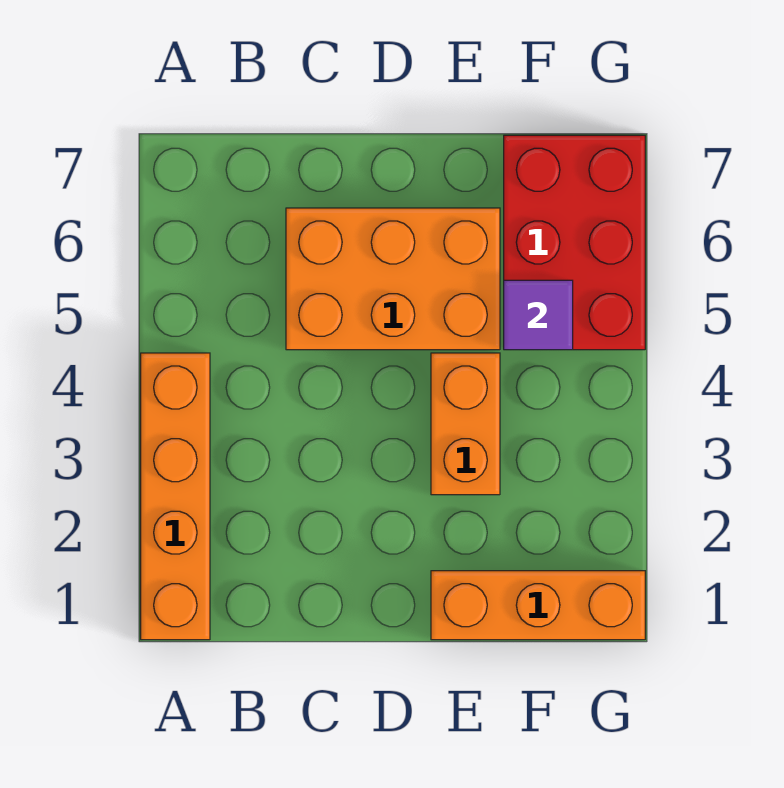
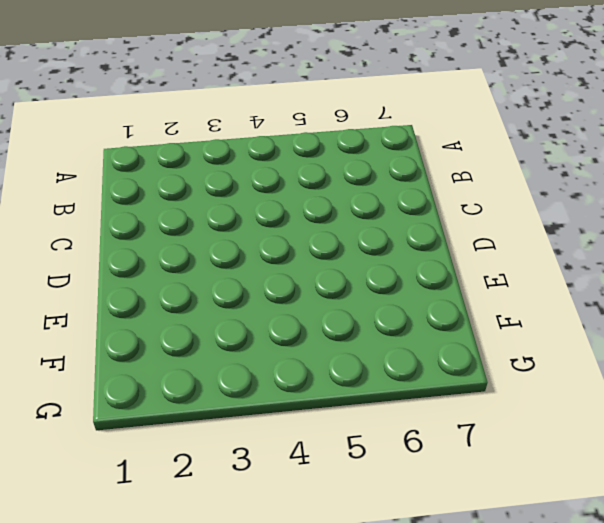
none -> orange 1x4 brick [141,353,210,640]
none -> orange 2x3 brick [286,208,500,350]

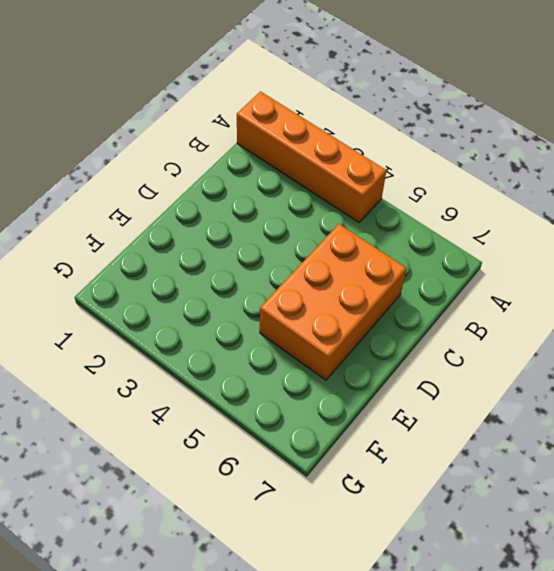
none -> orange 1x3 brick [431,571,645,640]
none -> orange 1x2 brick [431,353,500,495]

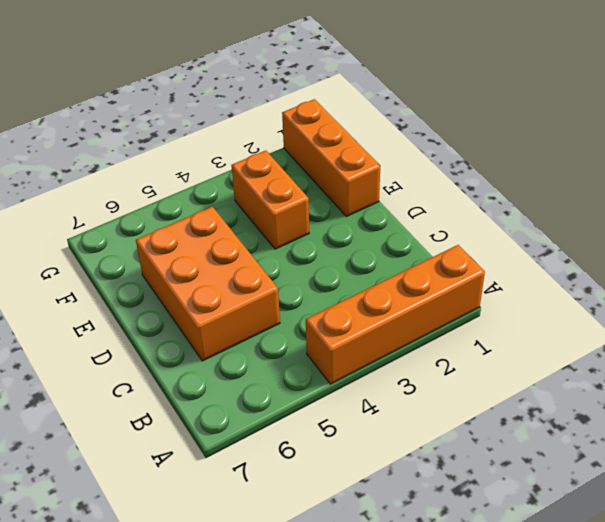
orange 1x2 brick [231,150,309,249] -> orange 1x2 brick turned to [431,353,500,495]
none -> red 2x3 brick [504,135,645,350]
none -> purple 1x1 tile [504,280,573,350]

